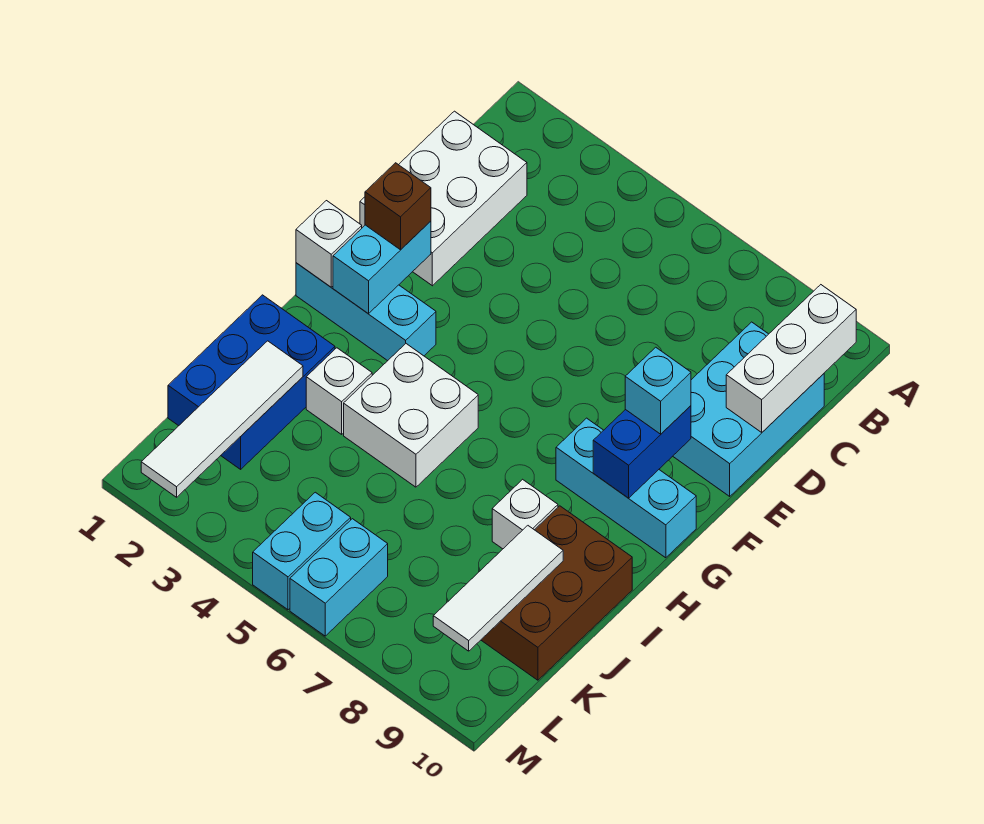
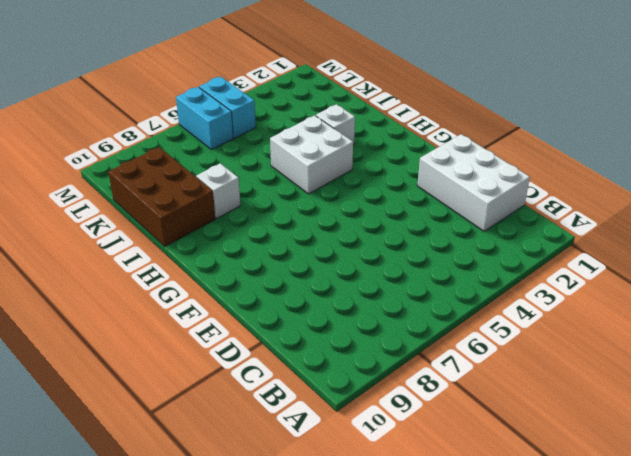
none -> cyan 2x3 brick [673,322,824,496]
none -> cyan 1x3 brick [296,263,436,361]
none -> cyan 1x3 brick [556,418,696,558]

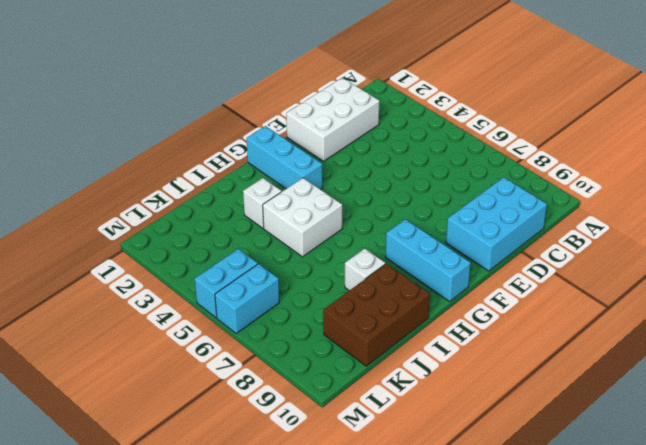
none -> blue 2x3 brick [168,295,335,469]
none -> white 1x3 brick [726,285,856,432]
none -> cyan 1x2 brick [333,221,431,314]

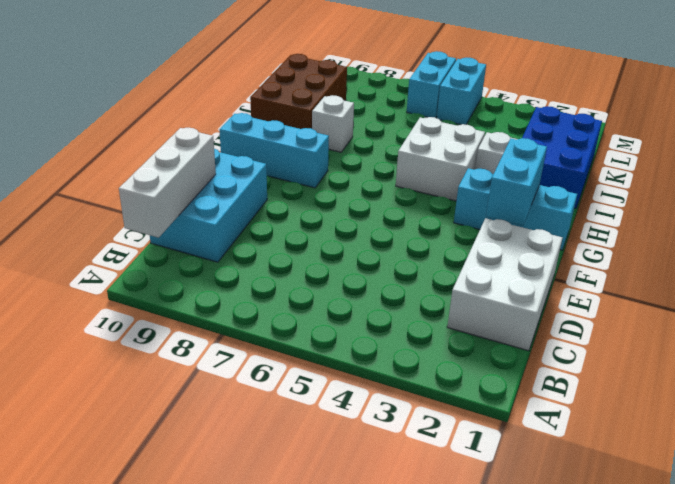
none -> blue 1x2 brick [593,406,691,498]
none -> white 1x1 brick [296,201,362,287]
none -> white 1x4 tile [141,341,303,497]

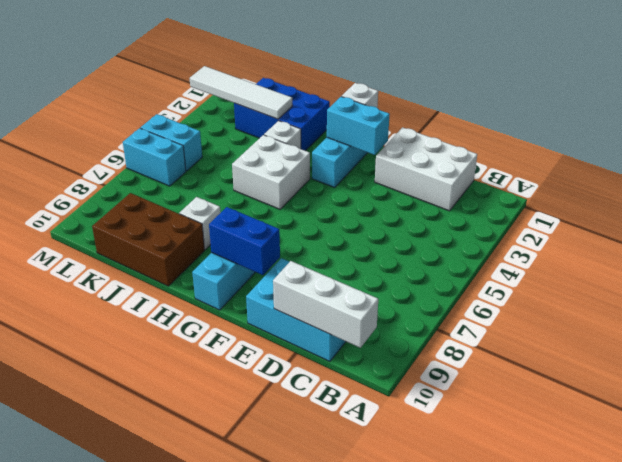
none -> white 1x3 tile [433,526,563,651]
none -> brown 1x1 brick [365,163,431,250]
none -> cyan 1x1 brick [625,347,691,434]

